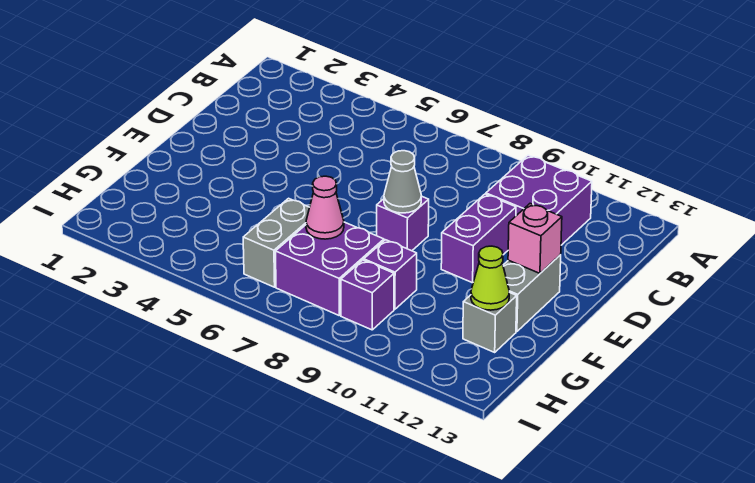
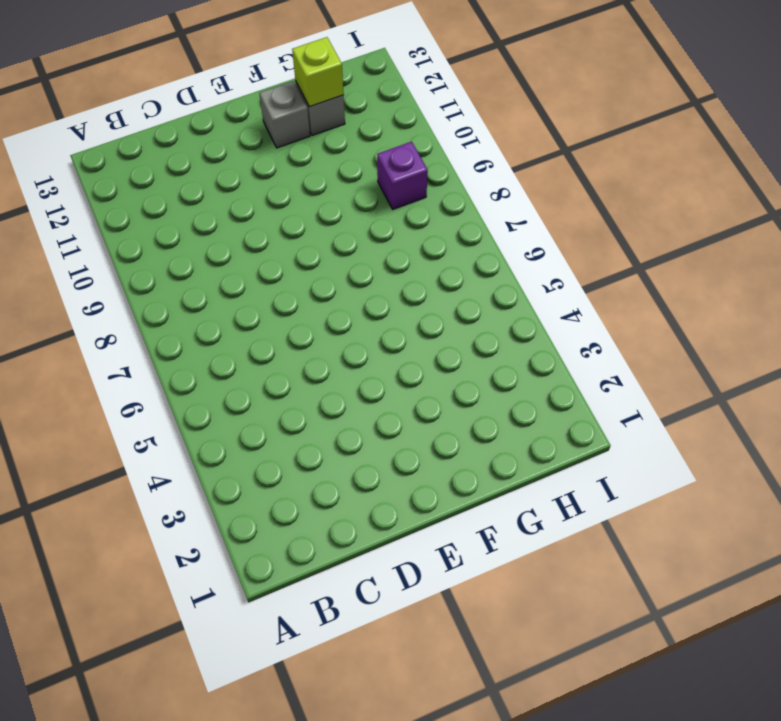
grey 1x1 brick [259,81,310,148] -> grey 1x2 brick [503,254,561,332]
lime 1x1 brick [292,37,344,107] -> lime 1x1 cone [471,246,509,310]
none -> purple 2x2 brick [486,155,592,245]
none -> purple 1x2 brick [441,194,516,283]
none -> purple 1x1 brick [377,196,429,251]

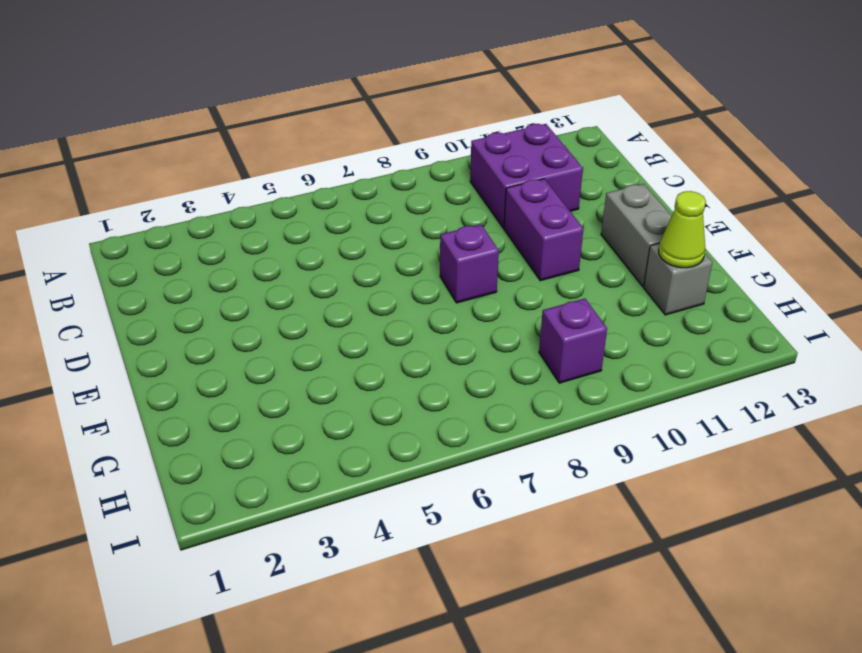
none -> grey 1x2 brick [243,198,310,287]
none -> purple 2x2 brick [276,222,384,315]
none -> purple 1x1 brick [364,240,417,309]

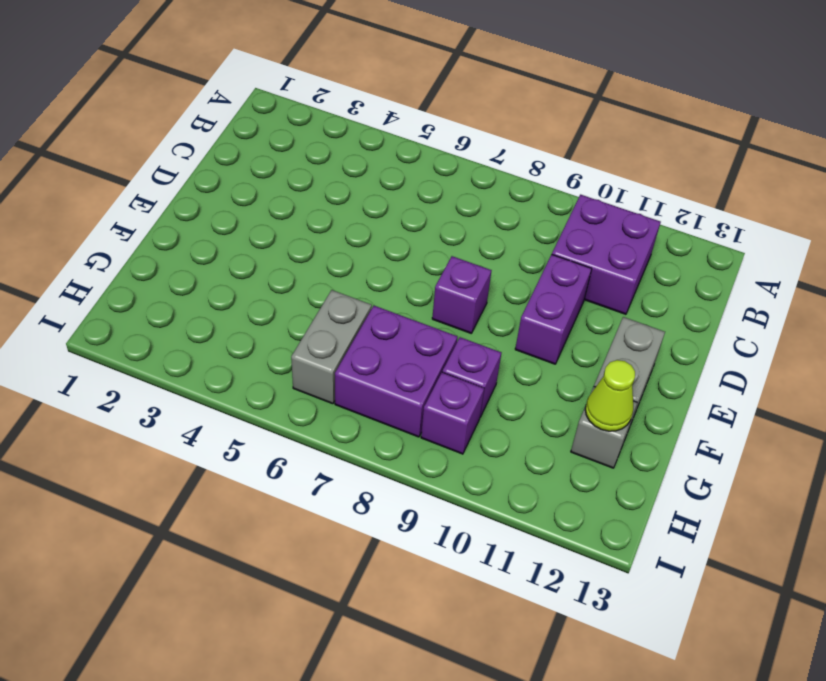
none -> grey 1x1 cone [384,151,421,213]
none -> pink 1x1 brick [508,204,562,273]
none -> pink 1x1 cone [306,176,344,239]

